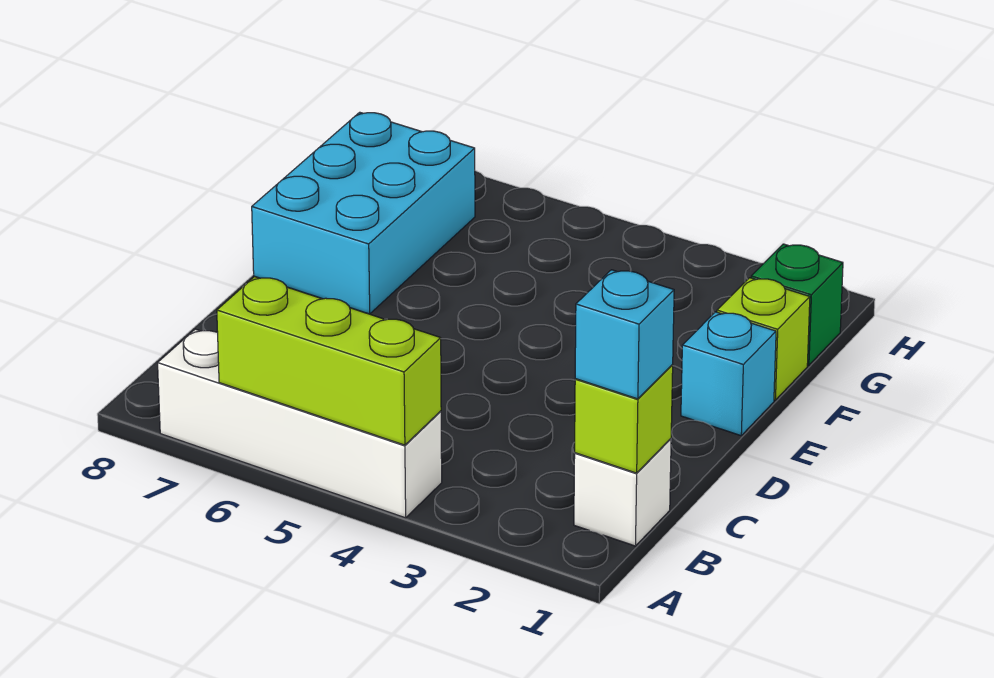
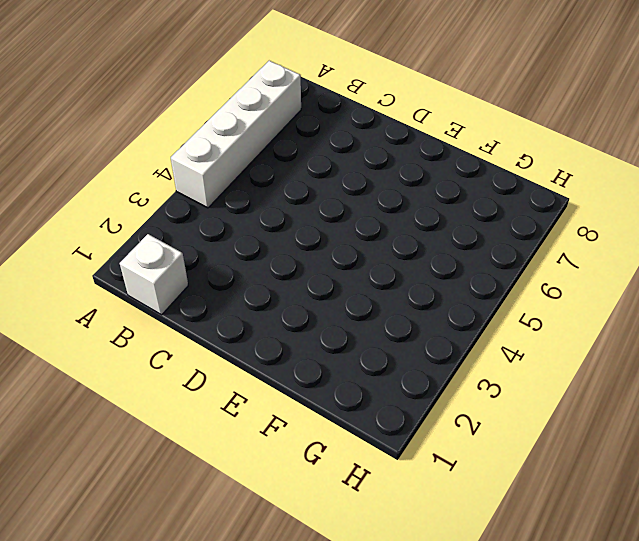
none -> cyan 1x1 brick [681,312,776,435]
none -> cyan 2x3 brick [252,112,475,314]

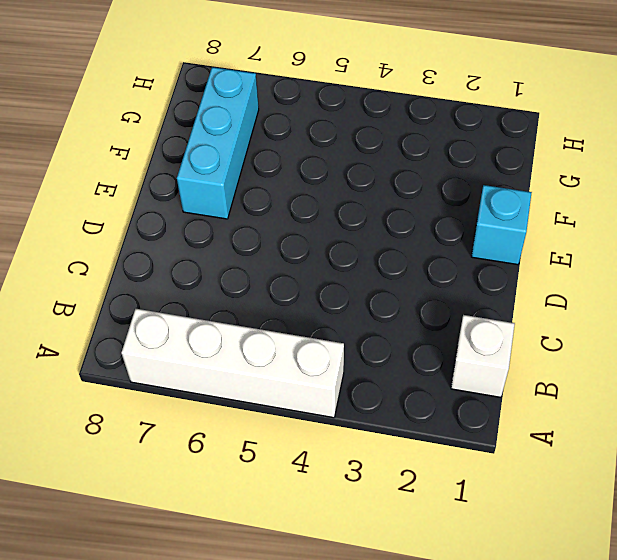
cyan 1x3 brick [177,67,259,219] -> cyan 2x3 brick [252,112,475,314]
none -> lime 1x1 brick [717,278,810,400]
none -> green 1x1 brick [751,244,843,365]

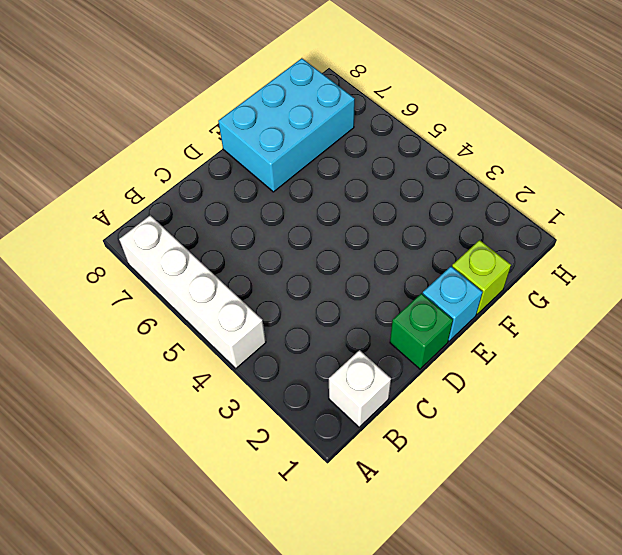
green 1x1 brick [390,293,453,369] -> green 1x1 brick moved to [751,244,843,365]
none -> lime 1x3 brick [217,277,441,445]
none -> lime 1x1 brick [575,365,673,473]

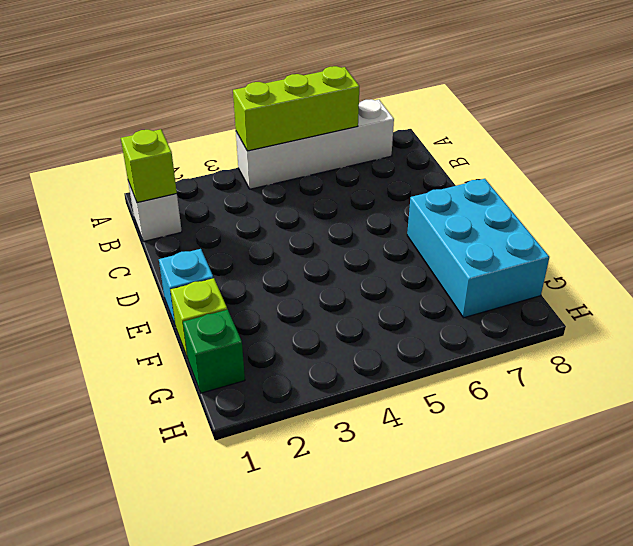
none -> cyan 1x1 brick [575,270,674,399]

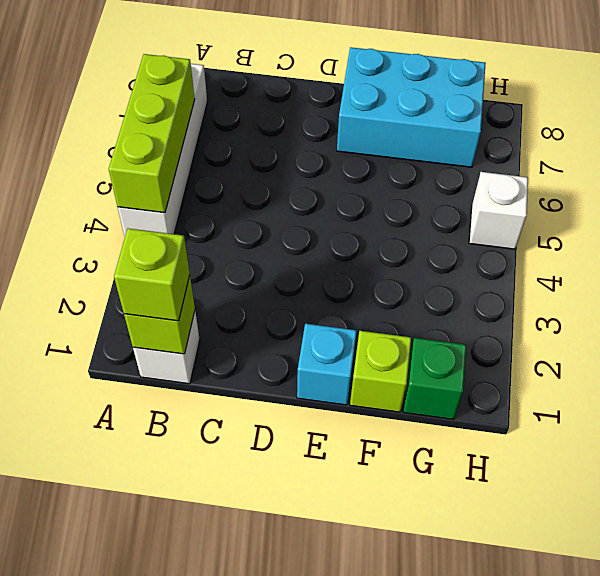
lime 1x1 brick [114,228,190,321] -> cyan 1x1 brick [575,270,674,399]
white 1x1 brick [469,172,528,249] -> none

